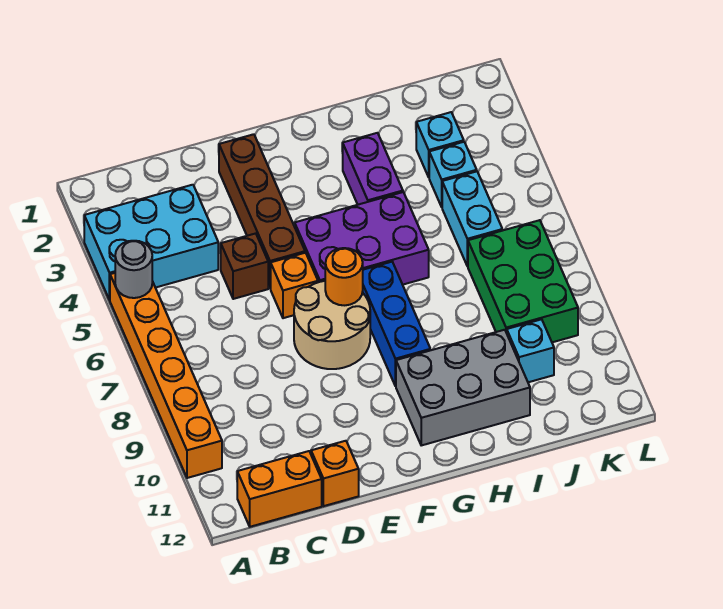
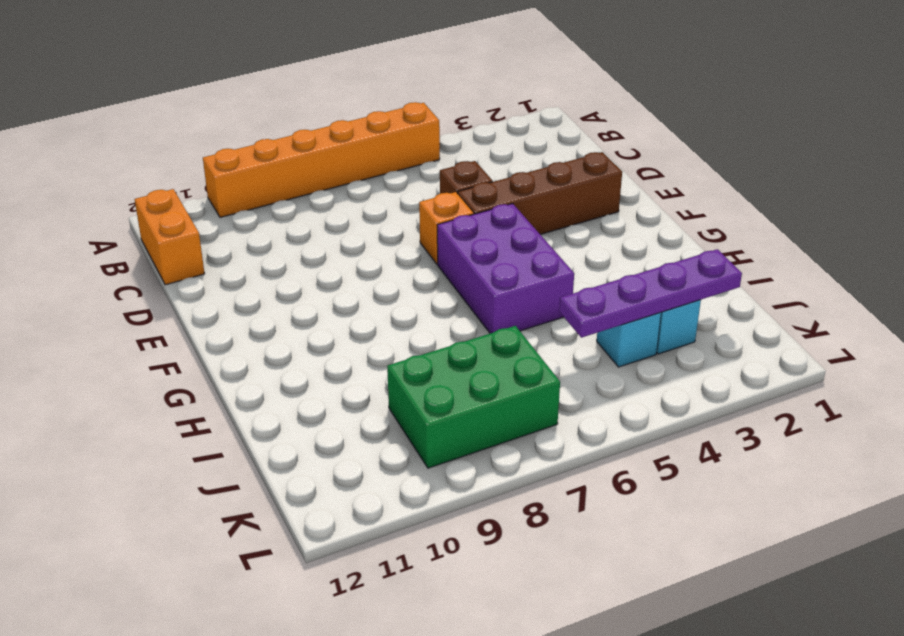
purple 1x4 plate [559,249,742,338] -> none
none -> cyan 2x3 brick [84,185,218,300]
none -> orange 1x1 brick [311,441,359,506]
none -> tan 2x2 round brick [294,281,370,369]

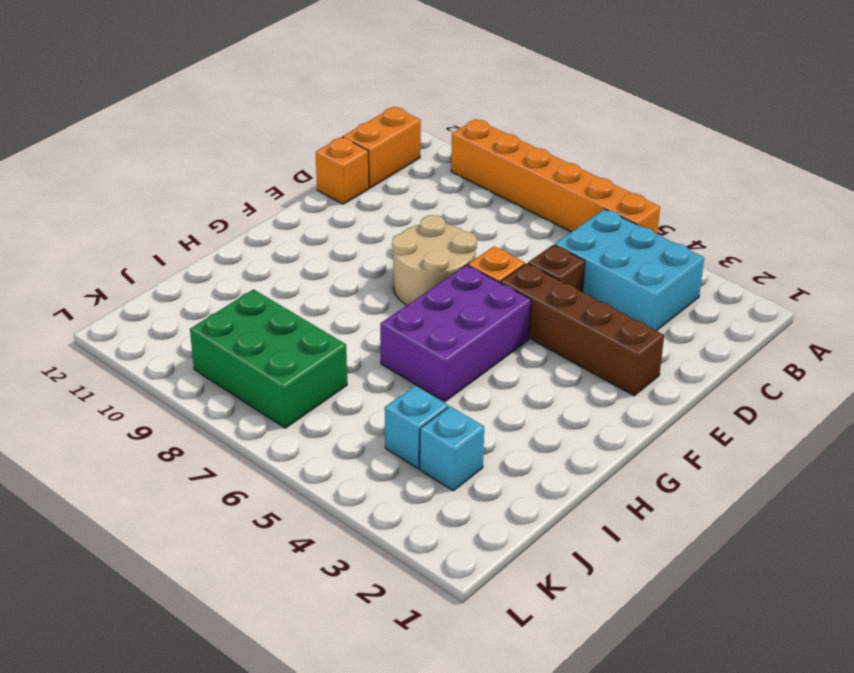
cyan 2x3 brick [555,209,704,331] -> cyan 2x3 brick turned to [84,185,218,300]
none -> blue 1x3 brick [362,262,430,386]
none -> grey 2x3 brick [396,330,530,445]
none -> purple 1x2 brick [343,133,403,205]

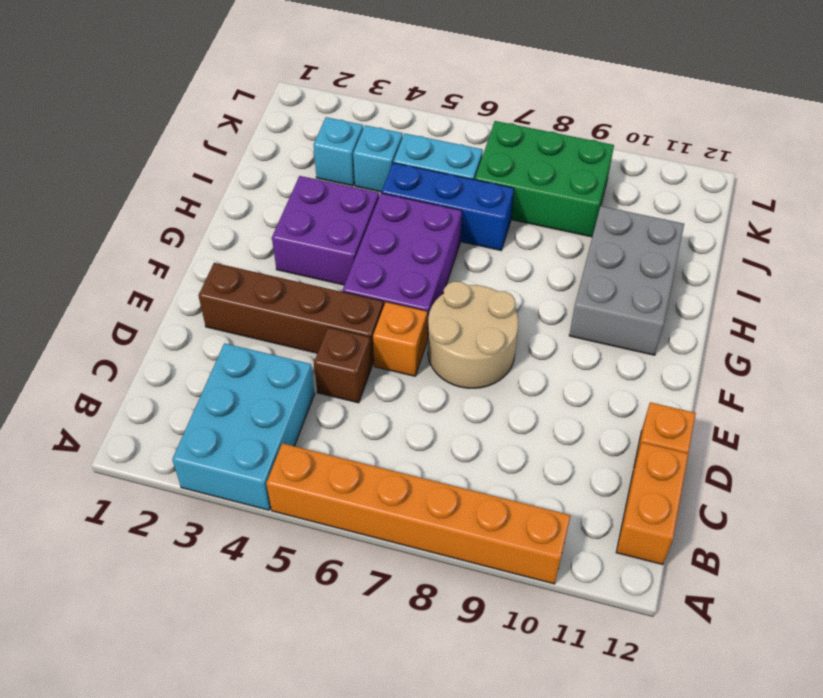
purple 2x2 brick [272,176,379,285] -> purple 1x2 brick [343,133,403,205]
blue 1x3 brick [381,163,514,250] -> blue 1x3 brick moved to [362,262,430,386]
none -> cyan 1x1 brick [507,319,554,382]
none -> grey 1x1 round brick [115,241,152,298]
none -> orange 1x1 round brick [325,248,363,305]

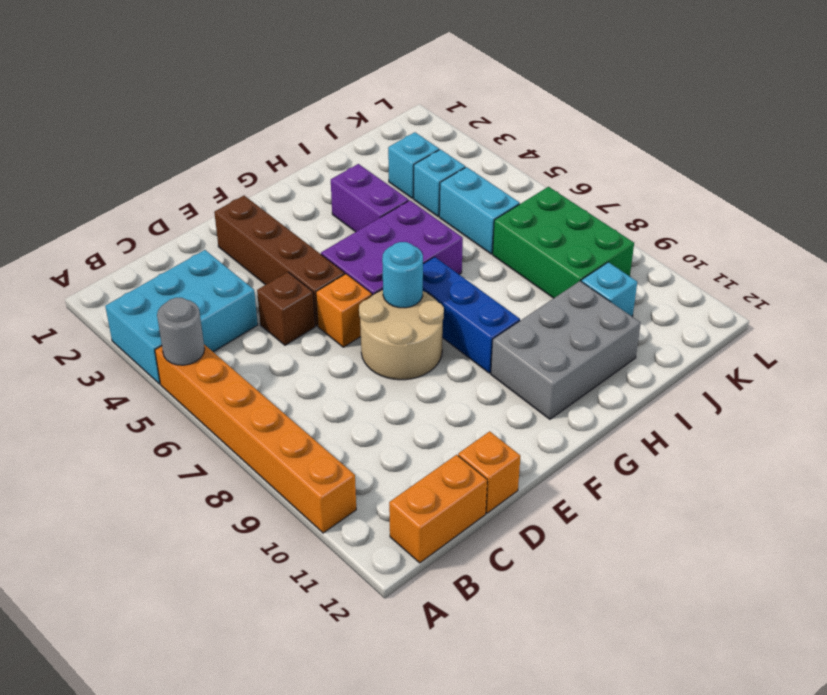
cyan 1x1 round brick [382,242,423,308] -> orange 1x1 round brick [325,248,363,305]

